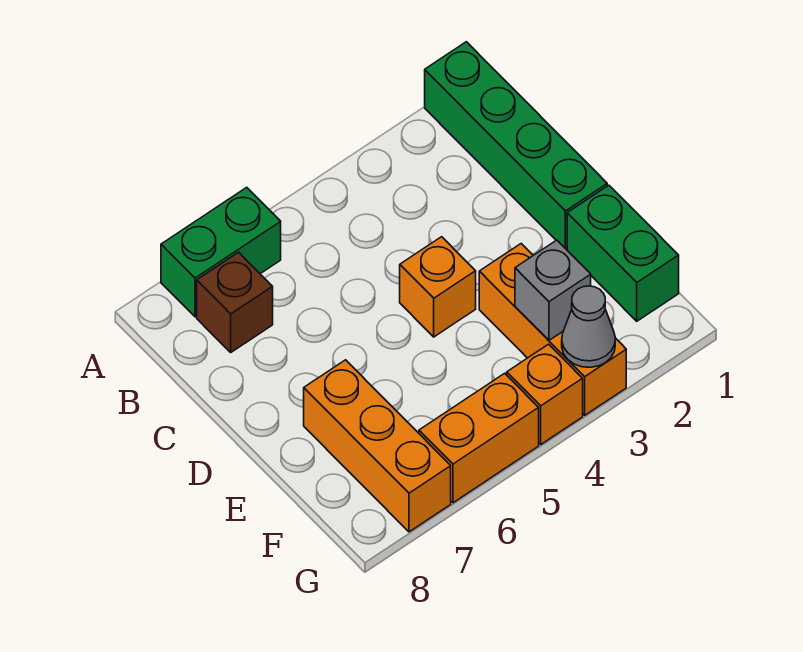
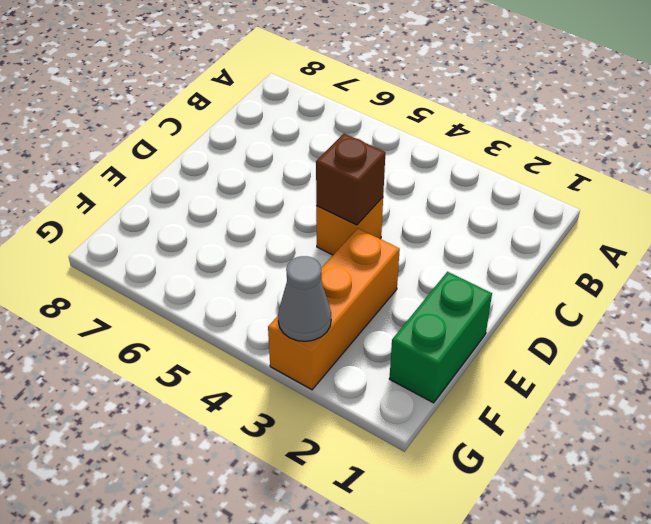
brown 1x1 brick [316,133,385,225] -> brown 1x1 brick moved to [197,252,273,352]
none -> green 1x4 brick [425,42,607,249]
none -> green 1x2 brick [161,187,281,317]

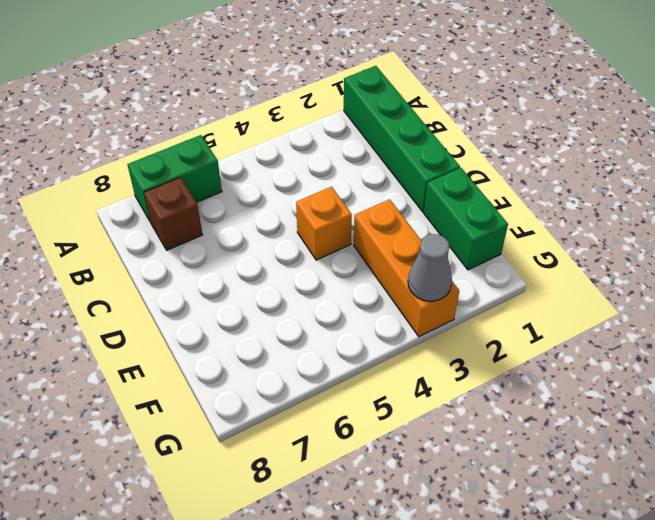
none -> orange 1x3 brick [304,360,451,532]
none -> orange 1x1 brick [507,344,583,444]

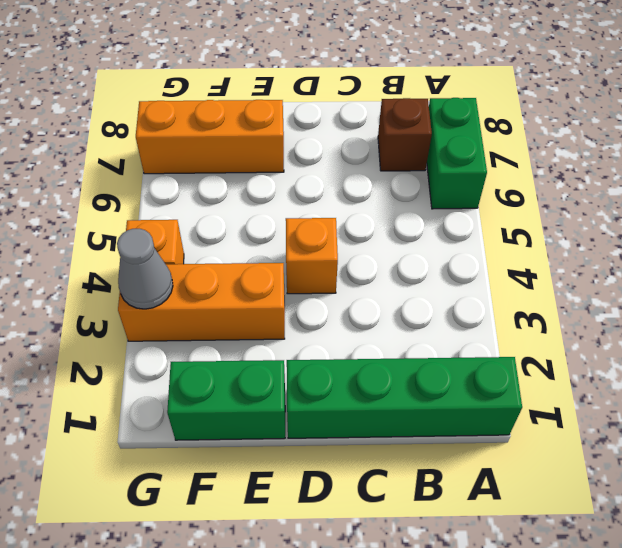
none -> orange 1x2 brick [419,373,539,503]
none -> grey 1x1 brick [515,240,591,340]

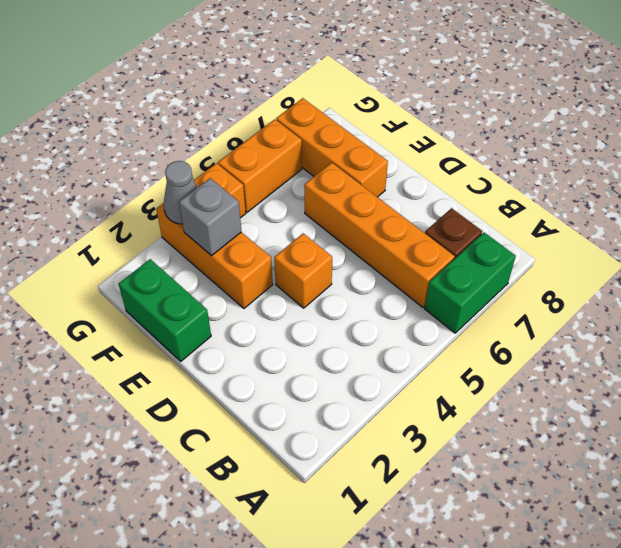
orange 1x4 brick [304,163,455,307] -> none
none -> green 1x4 brick [425,42,607,249]

